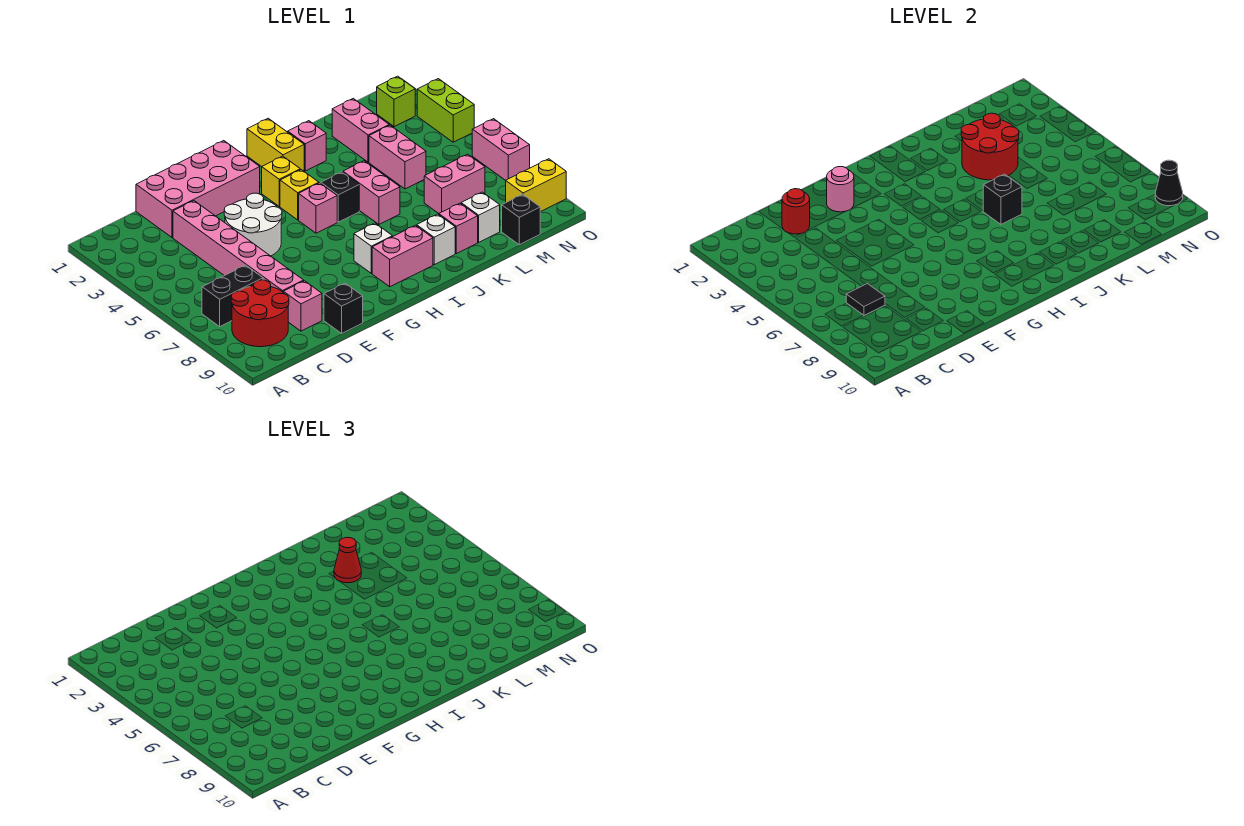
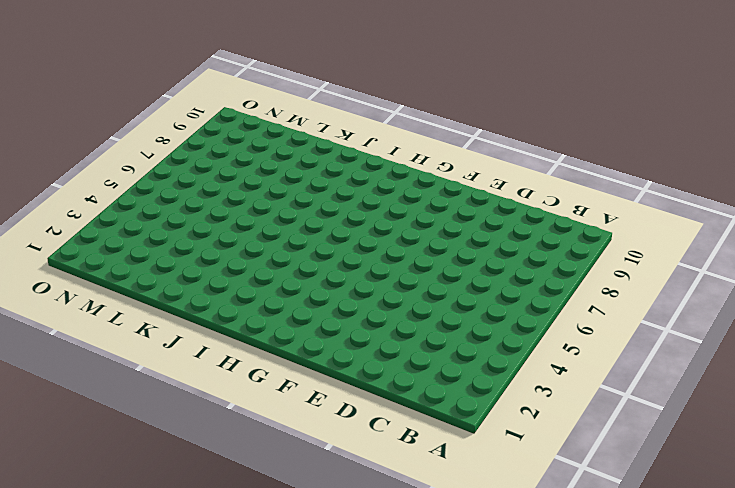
none -> black 1x2 brick [202,265,263,326]
none -> red 2x2 round brick [231,280,289,347]
none -> pink 2x4 brick [136,141,260,238]
none -> pink 1x6 brick [173,201,304,292]

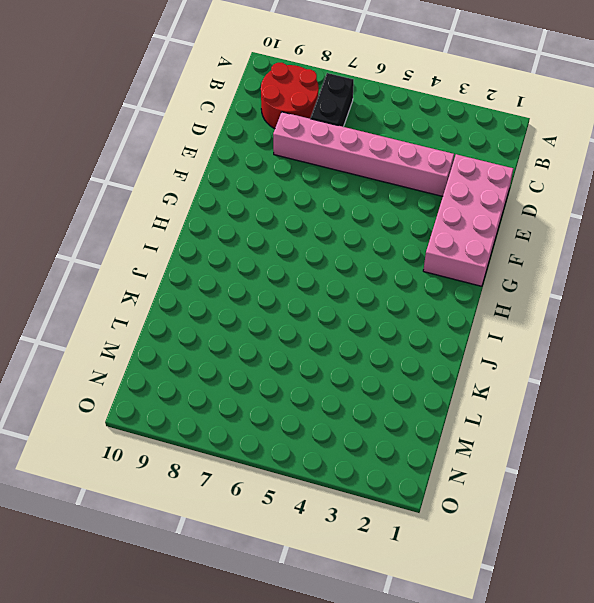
none -> pink 1x1 brick [283,281,322,331]
none -> white 2x2 round brick [224,193,282,256]
none -> black 1x1 brick [324,283,363,333]
none -> yellow 1x1 brick [262,156,300,206]

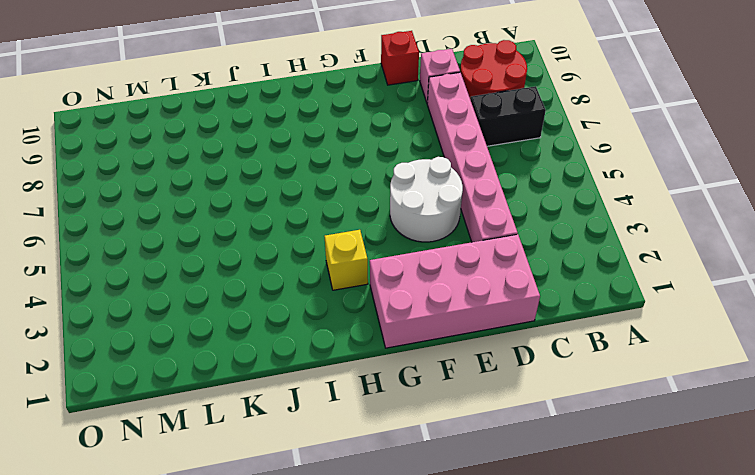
red 1x1 brick [381,31,419,85] -> black 1x1 brick [324,283,363,333]
none -> yellow 1x1 brick [280,170,319,220]
none -> pink 1x1 brick [299,183,337,233]
none -> white 1x1 brick [354,223,393,273]
none -> pink 1x2 brick [372,225,433,287]

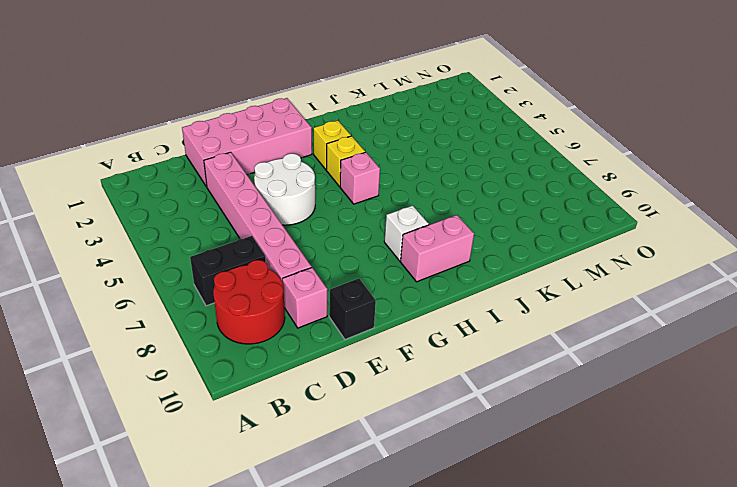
none -> yellow 1x2 brick [247,118,304,171]
none -> black 1x1 brick [321,172,359,222]
none -> pink 1x1 brick [288,121,326,171]
none -> pink 1x2 brick [343,161,400,224]

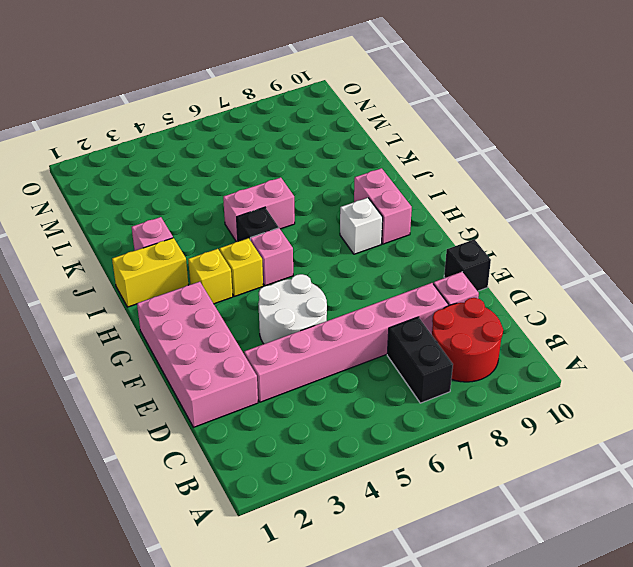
none -> white 1x1 brick [417,214,455,265]
none -> pink 1x1 brick [439,203,478,254]
none -> pink 1x2 brick [332,98,389,162]
none -> pink 1x2 brick [369,125,426,189]

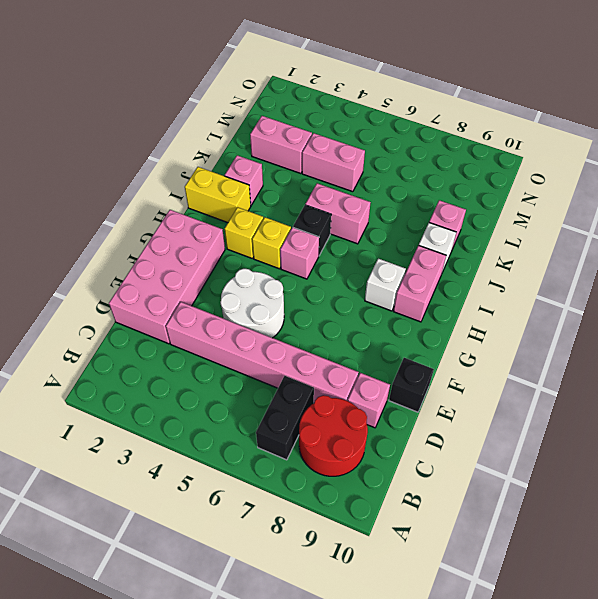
none -> pink 1x2 brick [424,154,485,213]
none -> white 1x1 brick [461,192,500,242]
none -> black 1x1 brick [502,194,540,245]
none -> lime 1x1 brick [377,76,415,127]

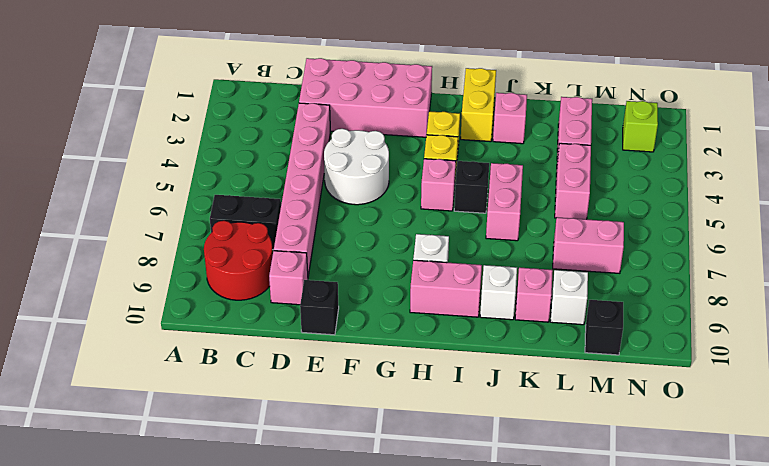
none -> yellow 1x2 brick [506,159,566,212]
none -> lime 1x2 brick [417,79,474,142]
none -> pink 1x2 brick [472,119,530,180]
none -> black 1x1 tile [846,284,885,316]

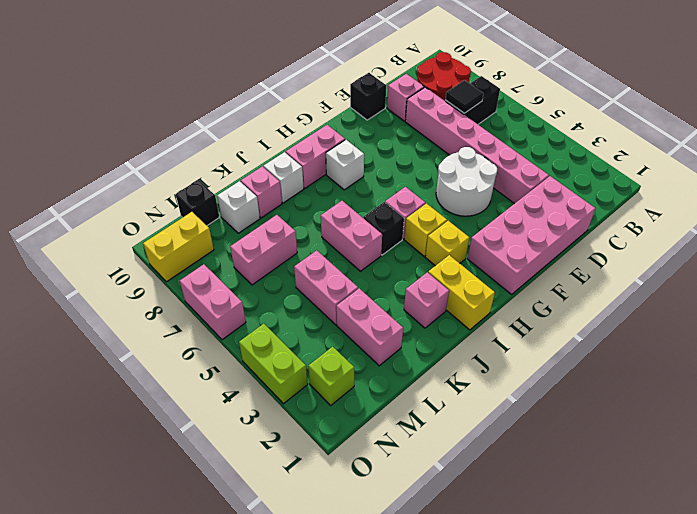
none -> red 1x1 round brick [782,189,810,234]
none -> pink 1x1 round brick [827,167,854,212]
none -> black 1x1 brick [983,174,1022,224]
none -> red 2x2 round brick [961,113,1019,180]

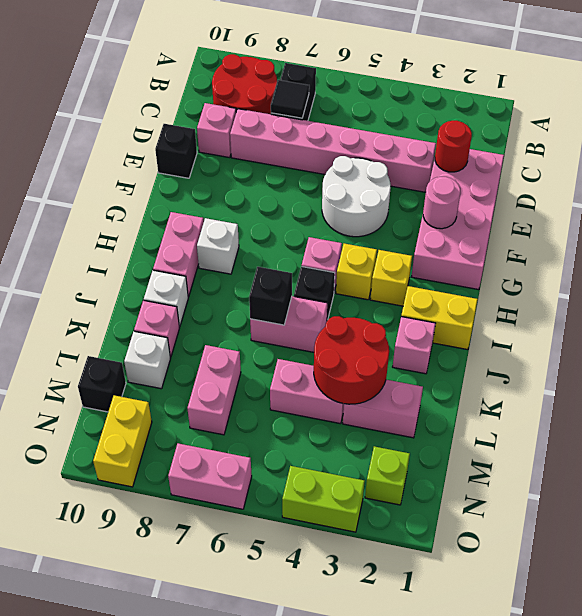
none -> black 1x1 cone [1155,160,1183,206]
none -> red 1x1 cone [334,537,361,583]

